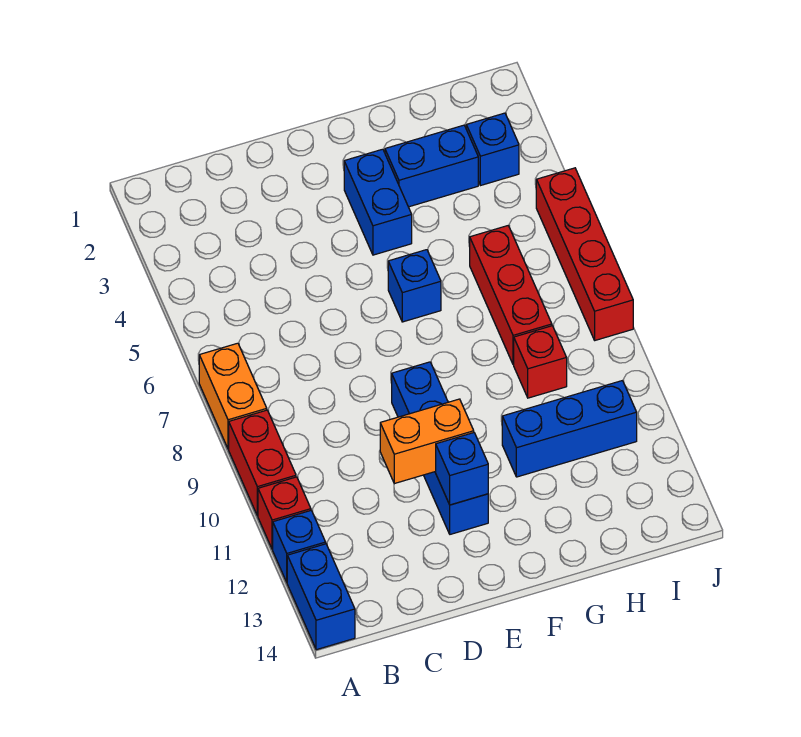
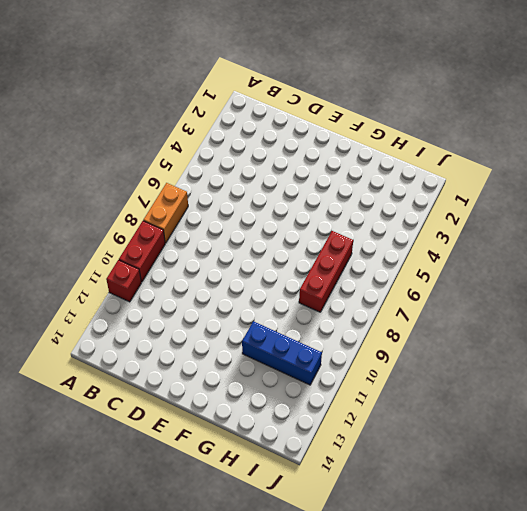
none -> blue 1x1 brick [273,511,326,582]
none -> blue 1x2 brick [287,544,355,650]
none -> blue 1x4 brick [392,362,488,534]

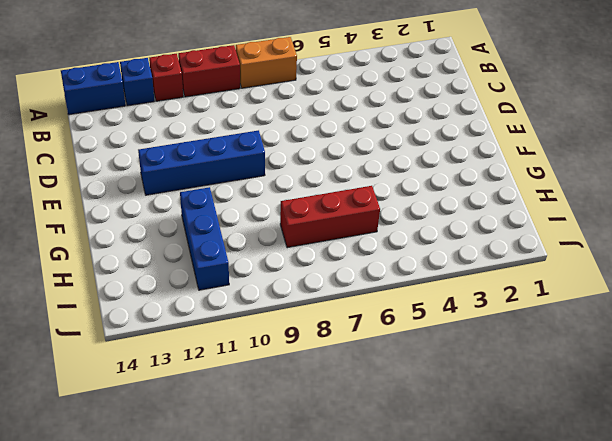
none -> blue 1x2 brick [344,149,412,255]
none -> blue 1x1 brick [388,250,441,322]
none -> blue 1x2 brick [385,125,478,207]

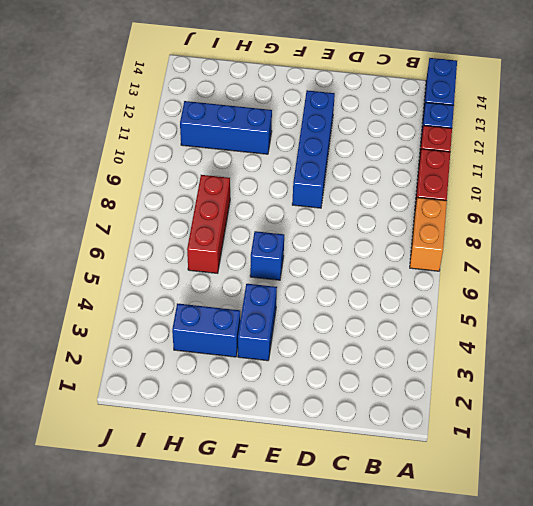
none -> red 1x1 brick [514,326,567,398]
none -> blue 1x1 brick [466,113,519,186]
none -> red 1x4 brick [536,168,633,340]

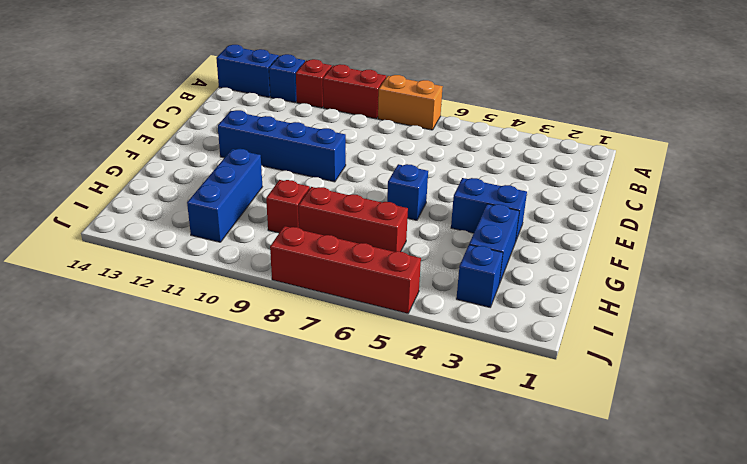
none -> orange 1x2 brick [380,399,474,484]
none -> blue 1x1 brick [436,433,488,505]

